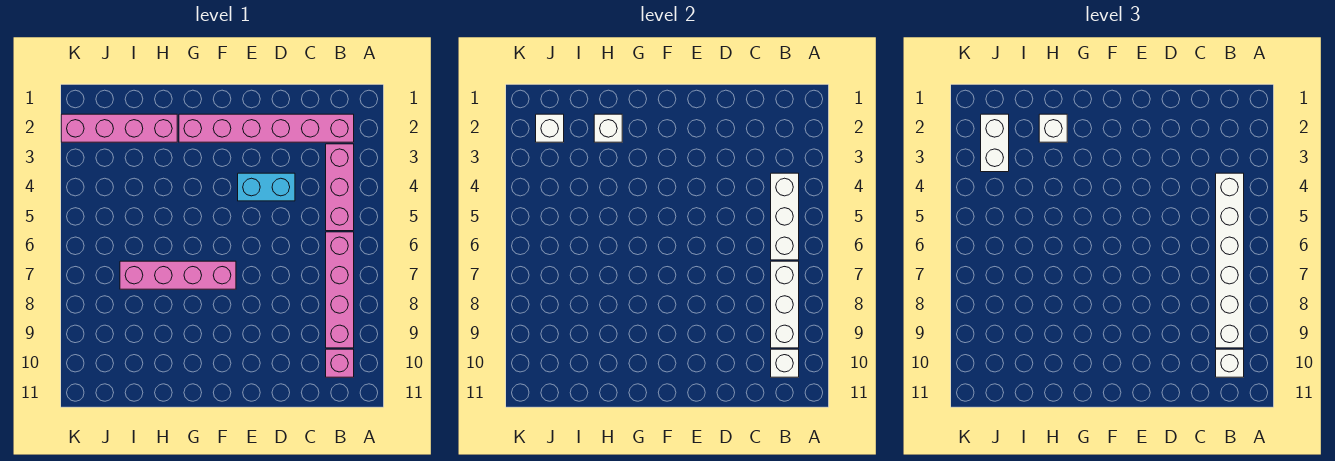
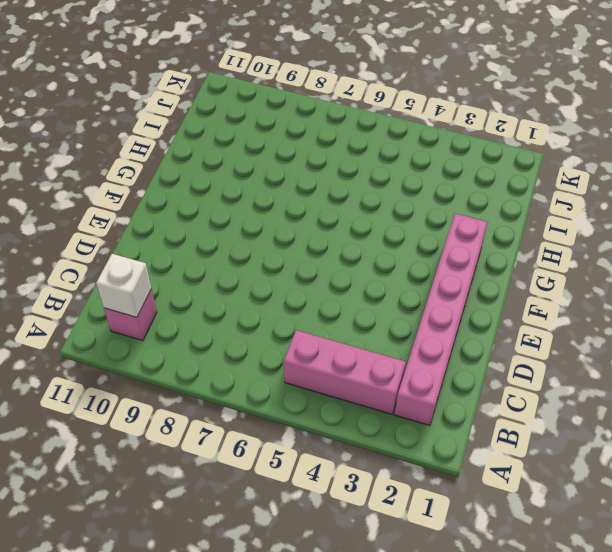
none -> pink 1x4 brick [326,232,354,348]
none -> cyan 1x2 brick [238,173,295,201]
none -> pink 1x4 brick [120,261,236,289]

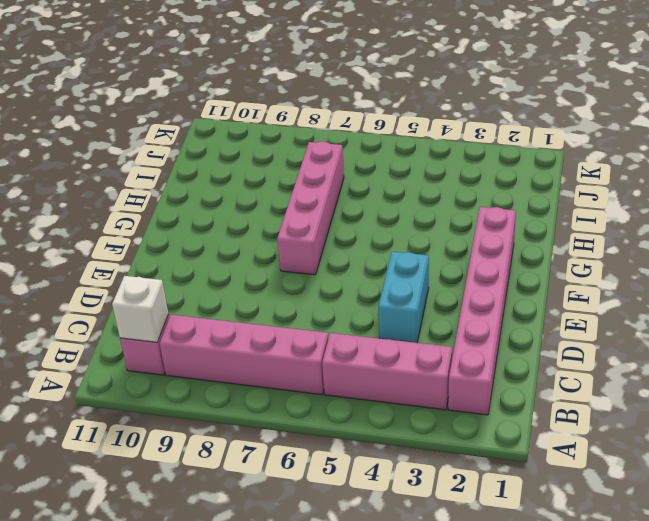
none -> pink 1x4 brick [61,114,177,142]
none -> white 1x3 brick [771,173,799,260]
none -> white 1x3 brick [771,261,799,348]

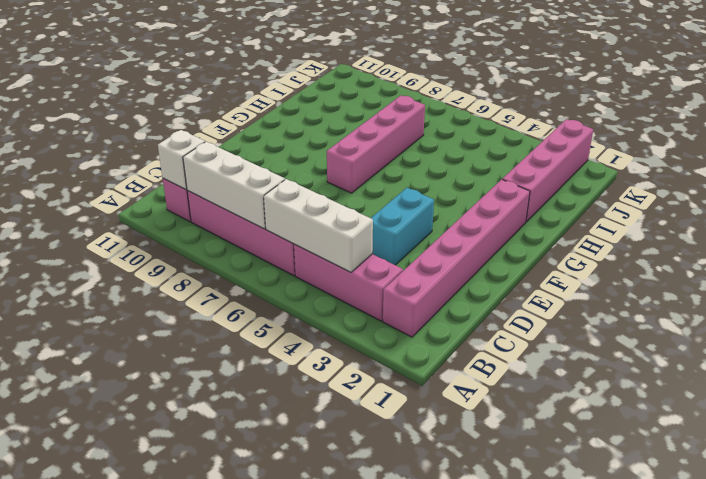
none -> white 1x1 brick [594,114,622,142]
none -> white 1x1 brick [536,114,564,142]
none -> white 1x6 brick [1216,173,1244,348]

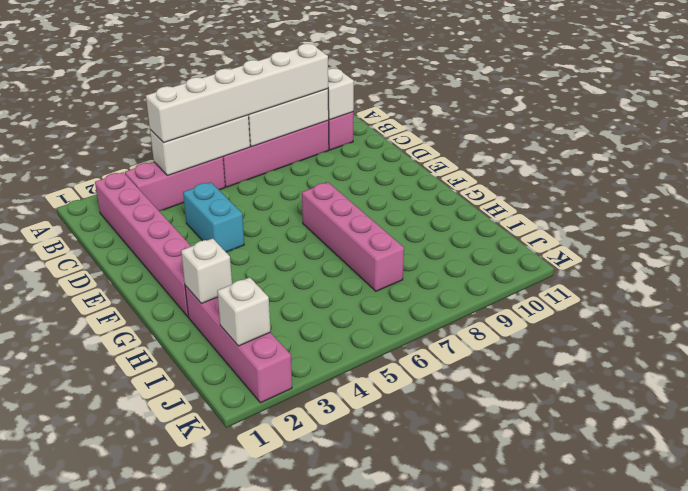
none -> white 1x1 brick [1216,349,1244,377]
none -> white 1x1 brick [1039,114,1067,142]
none -> white 1x2 brick [981,114,1009,172]

